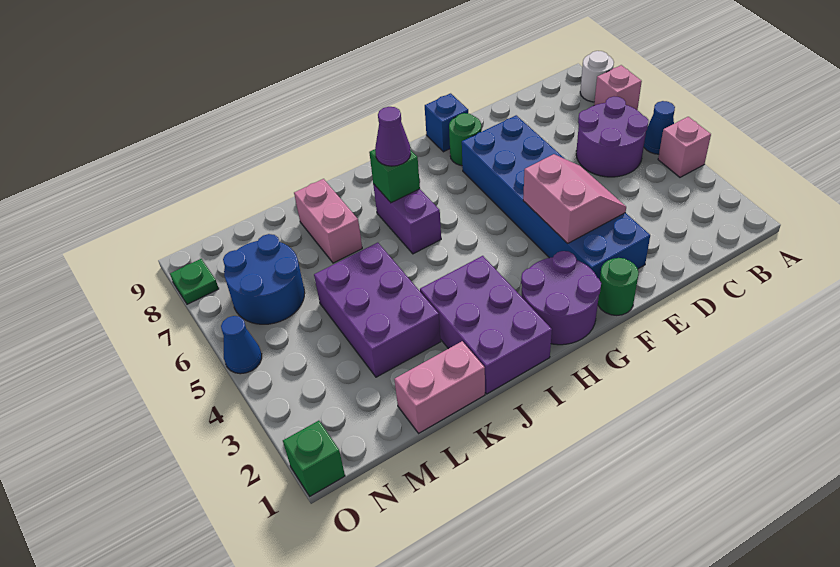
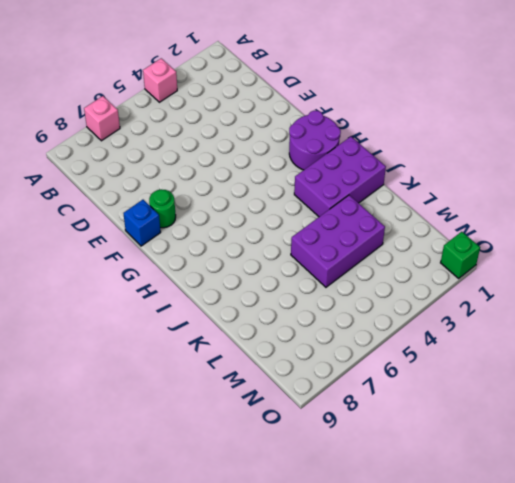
none -> blue 1x1 cone [644,101,675,154]
none -> white 1x1 round brick [580,51,614,102]
none -> purple 2x2 round brick [576,96,648,177]

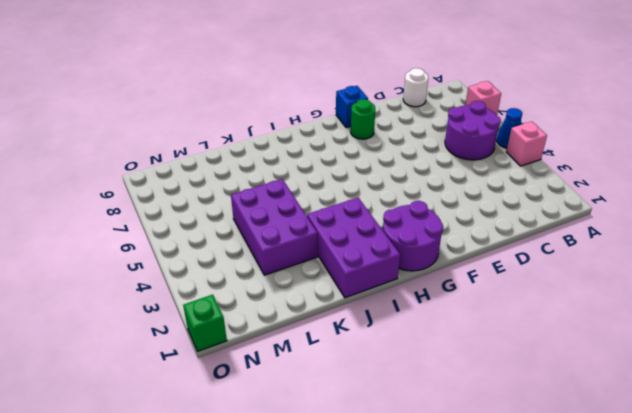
white 1x1 round brick [403,68,428,107] -> white 1x1 round brick moved to [580,51,614,102]
none -> blue 2x6 brick [462,115,650,280]
none -> green 1x1 round brick [598,258,639,315]
none -> purple 1x2 brick [373,184,441,254]

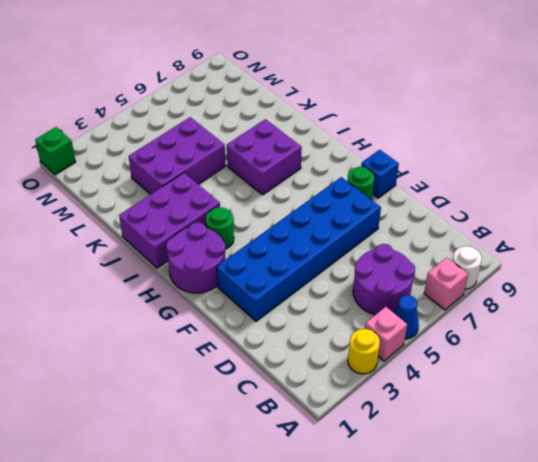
yellow 1x1 round brick [348,329,380,374] -> none
green 1x1 round brick [206,208,234,249] -> green 1x1 round brick moved to [598,258,639,315]
purple 2x2 brick [227,119,302,195] -> purple 1x2 brick [373,184,441,254]
none -> pink 1x2 brick [394,341,485,433]
none -> pink 1x2 brick [294,179,362,263]
none -> blue 2x2 round brick [223,234,305,324]

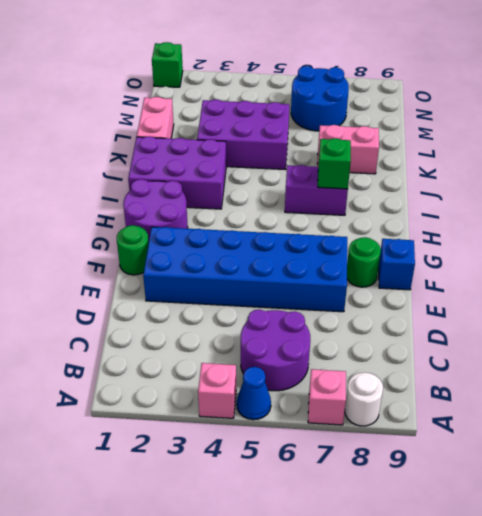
none -> blue 1x1 cone [221,316,262,374]
none -> green 1x1 plate [170,259,219,304]
none -> pink 2x2 slope [523,154,626,243]

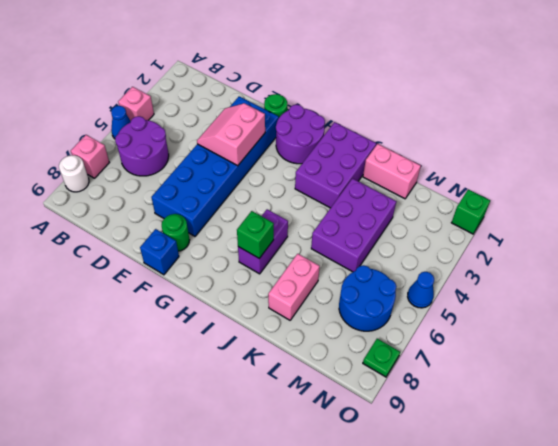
none -> purple 1x1 cone [375,107,411,166]

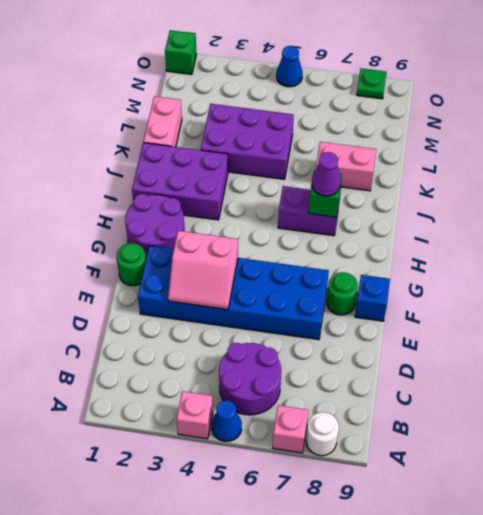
none -> blue 2x2 round brick [223,234,305,324]

